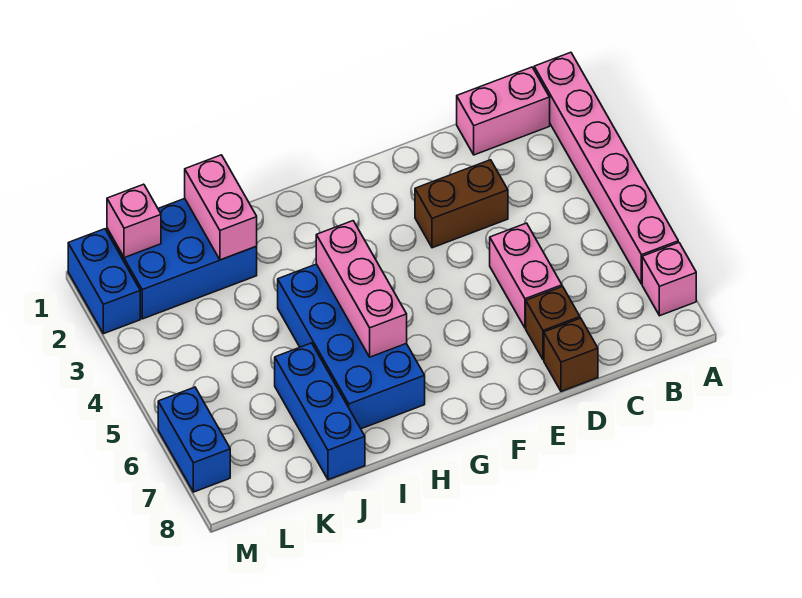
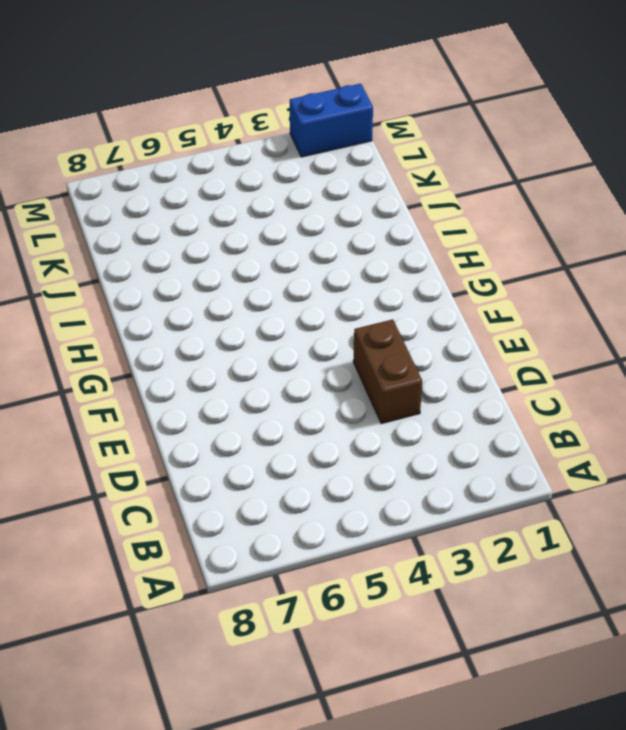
none -> pink 1x6 brick [534,52,678,284]
none -> pink 1x1 brick [642,242,696,316]
none -> pink 1x2 brick [457,67,550,155]

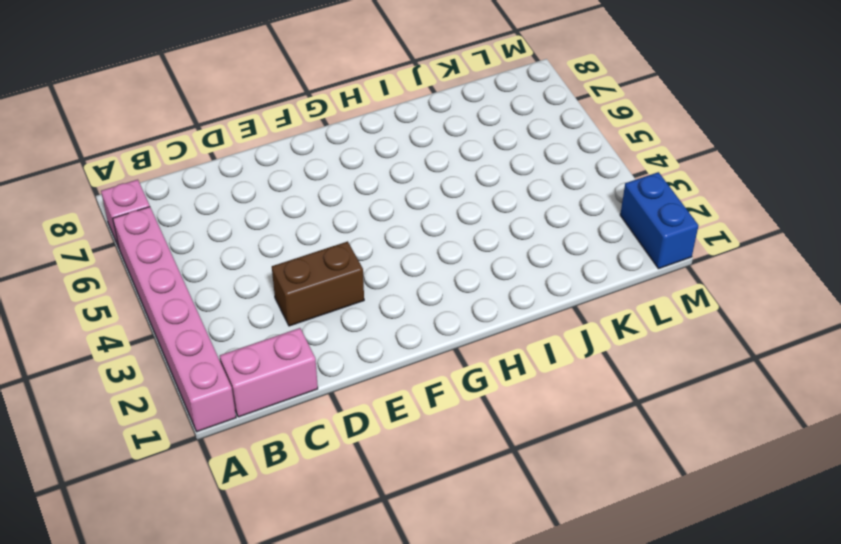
none -> pink 1x2 brick [490,223,562,328]
none -> brown 1x1 brick [526,287,580,360]
none -> brown 1x1 brick [544,318,598,391]

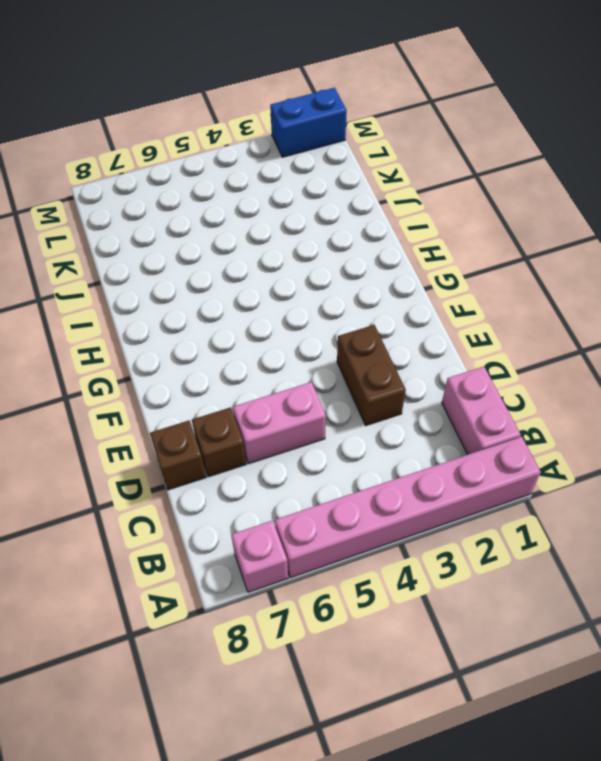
none -> blue 2x4 brick [278,264,425,429]
none -> blue 2x3 brick [107,199,257,319]
none -> blue 1x3 brick [275,343,365,480]

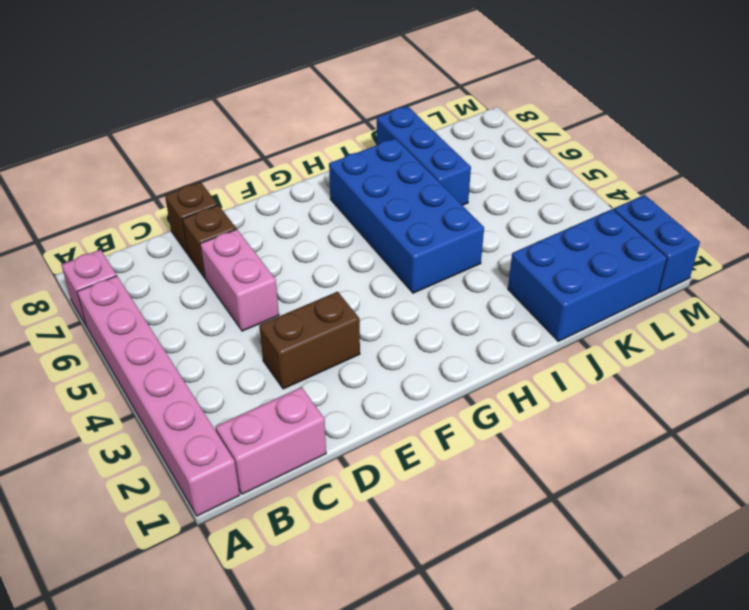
none -> blue 1x2 brick [158,387,230,492]
none -> pink 1x3 brick [316,221,407,357]
none -> pink 1x2 brick [185,155,257,260]

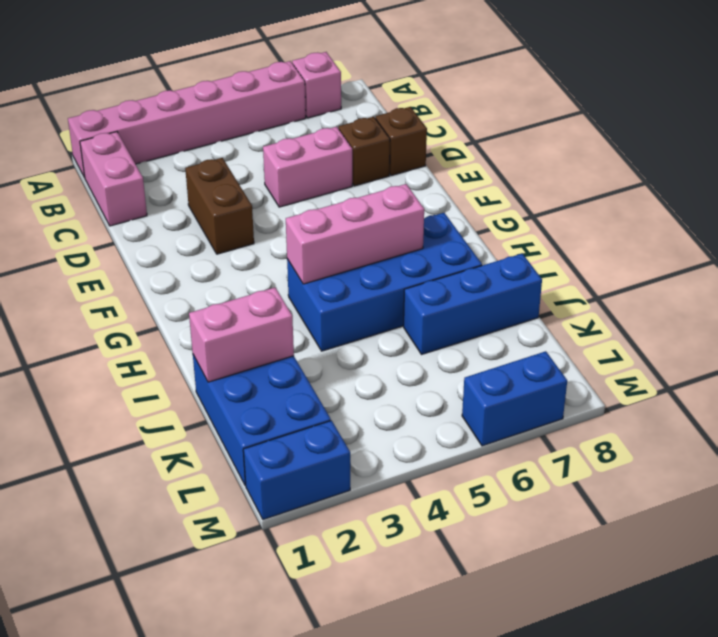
none -> pink 1x1 brick [107,184,161,258]

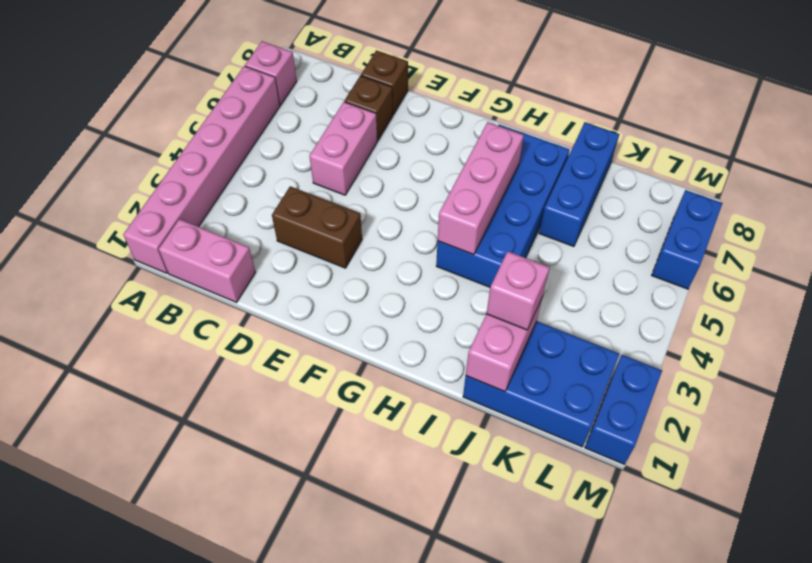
pink 1x1 brick [486,251,550,330] -> pink 1x1 brick moved to [107,184,161,258]

